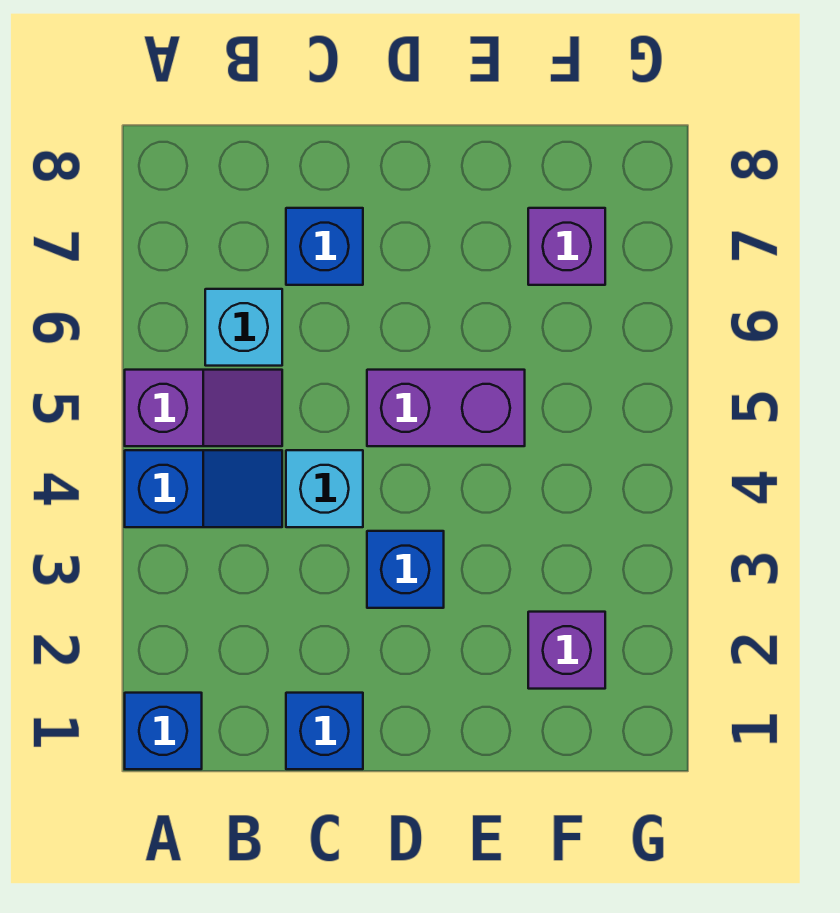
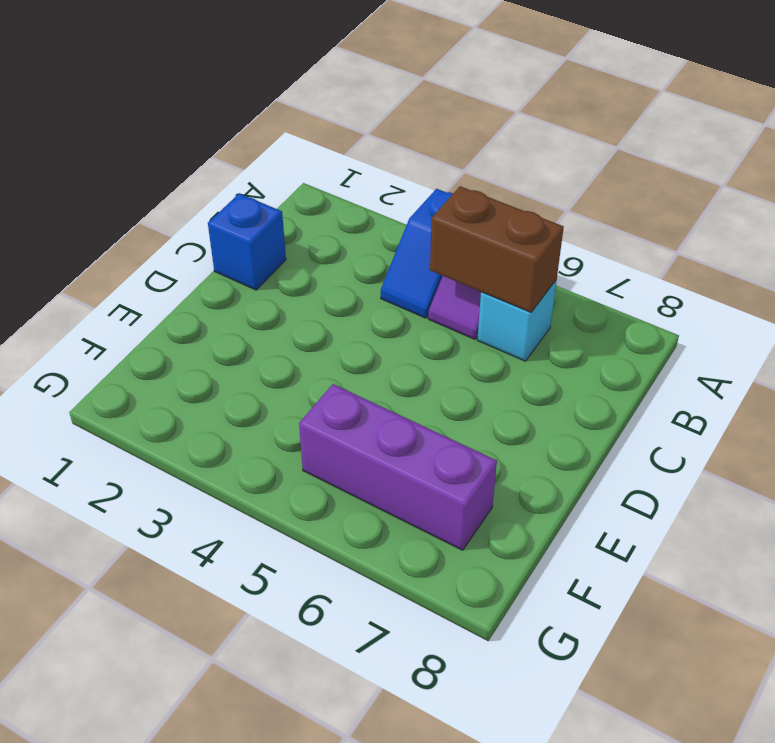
brown 1x2 brick [430,186,564,312] -> none
purple 1x3 brick [299,384,497,550] -> purple 1x1 brick [528,208,605,285]
none -> blue 1x1 brick [125,693,202,769]
none -> cyan 1x1 brick [286,450,363,527]

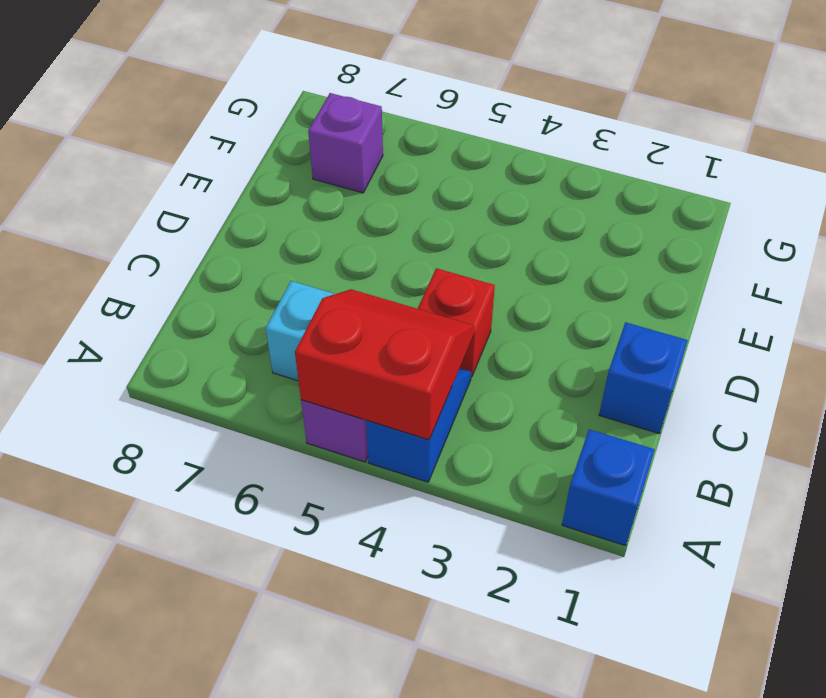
red 2x2 slope [295,289,474,440] -> none
red 1x1 brick [418,268,495,377] -> cyan 1x1 brick [286,450,363,527]
none -> blue 1x1 brick [286,208,363,285]
none -> blue 1x1 brick [367,531,444,608]

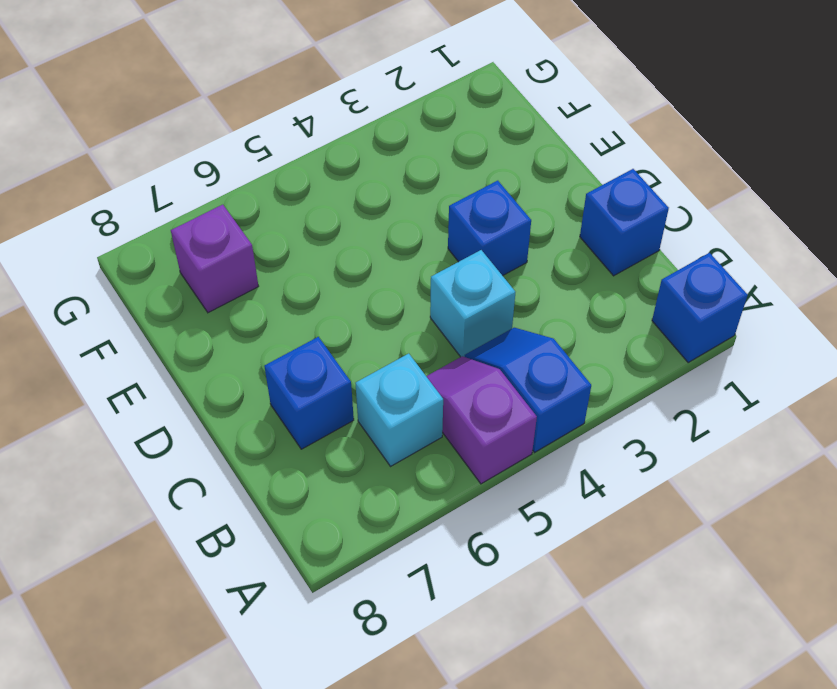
none -> purple 1x2 brick [367,370,525,446]
none -> purple 1x1 brick [528,612,605,689]

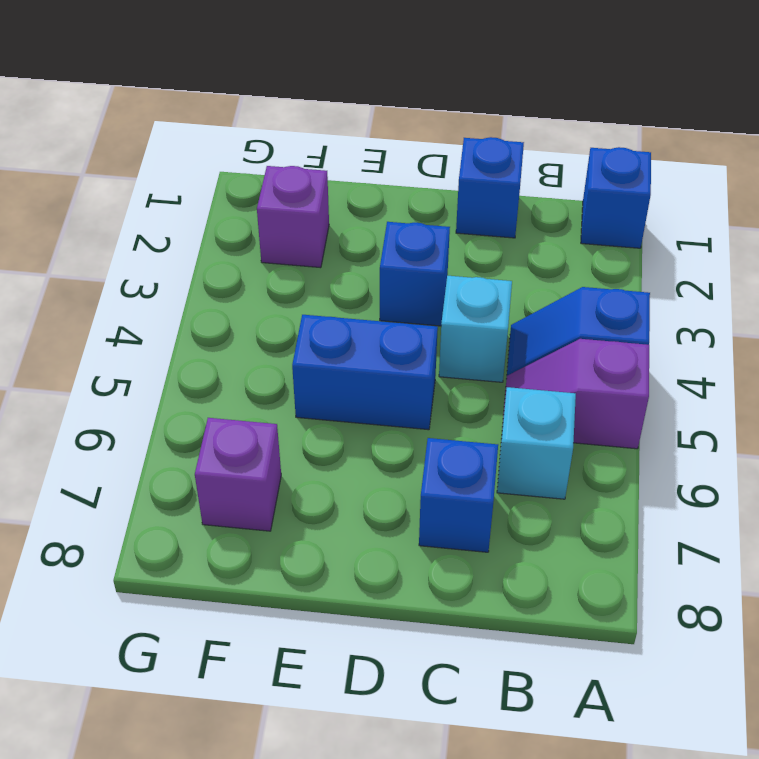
blue 1x2 brick [292,315,438,430] -> purple 1x2 brick [367,370,525,446]

